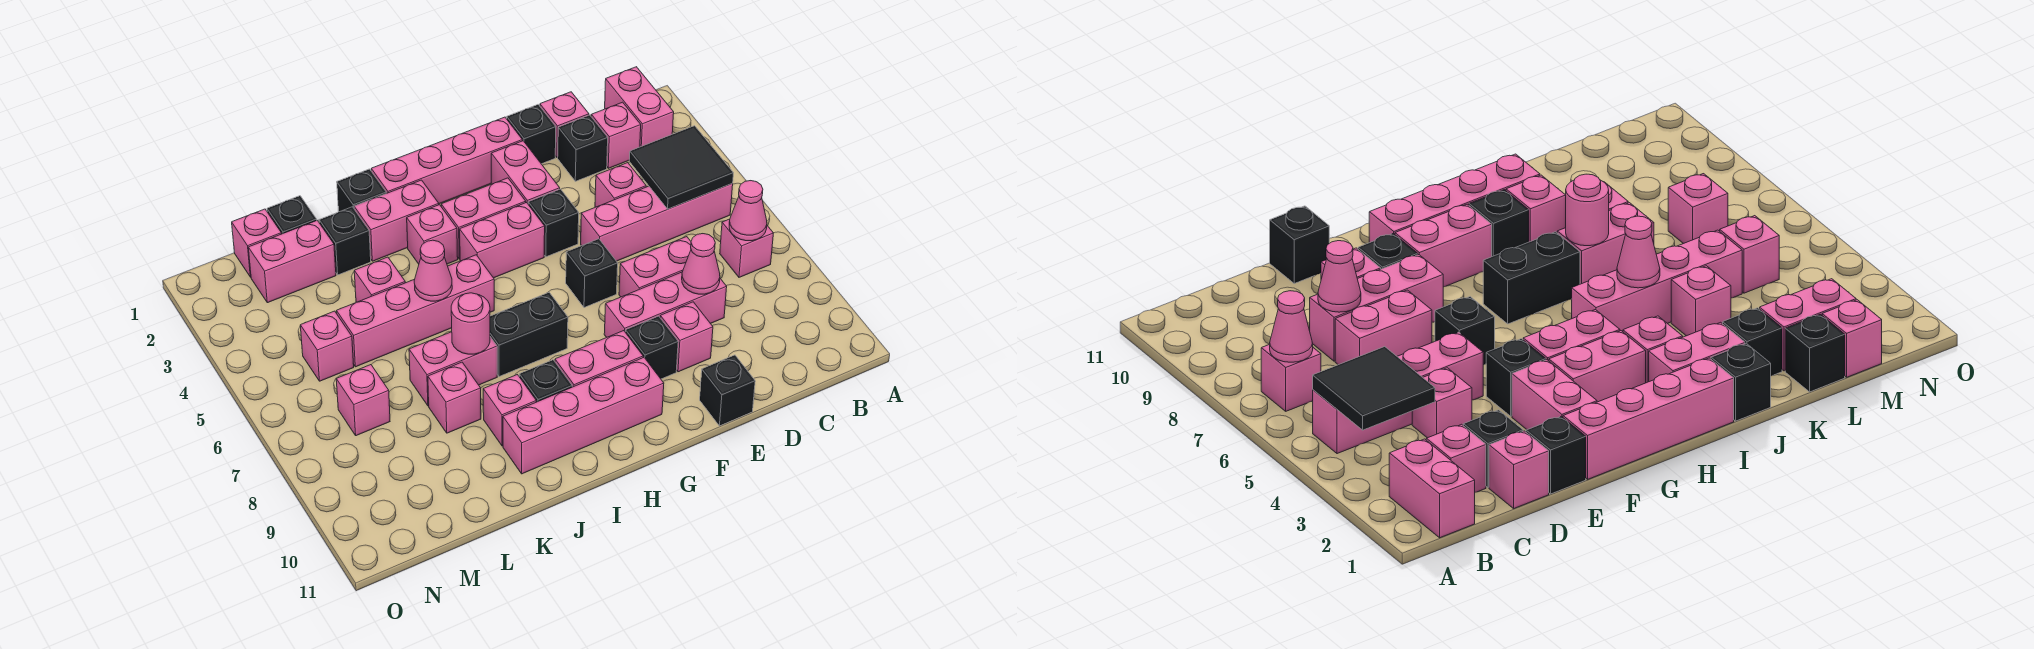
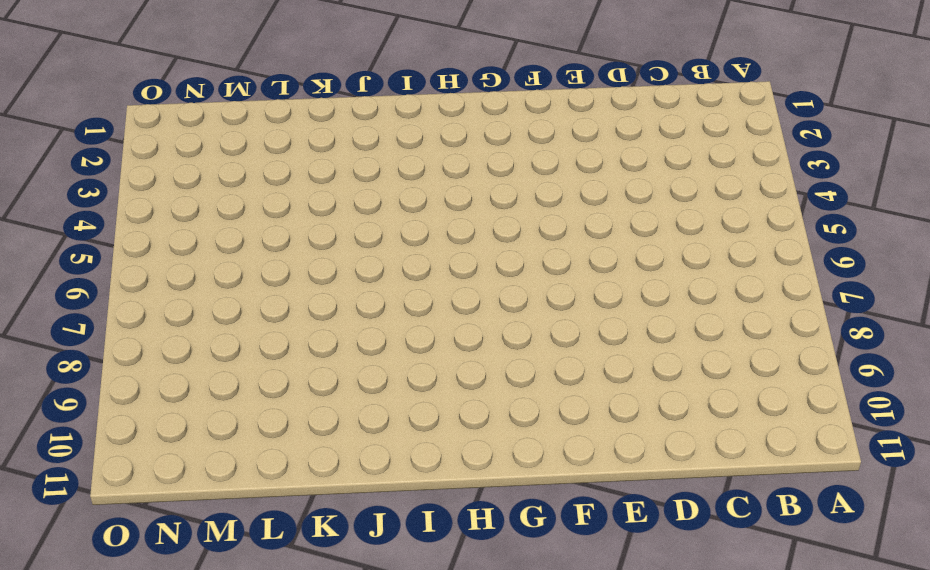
none -> pink 1x2 brick [605,67,674,147]
none -> pink 1x4 brick [581,184,733,261]
none -> pink 1x1 brick [720,219,773,277]
none -> pink 1x1 brick [591,102,641,168]

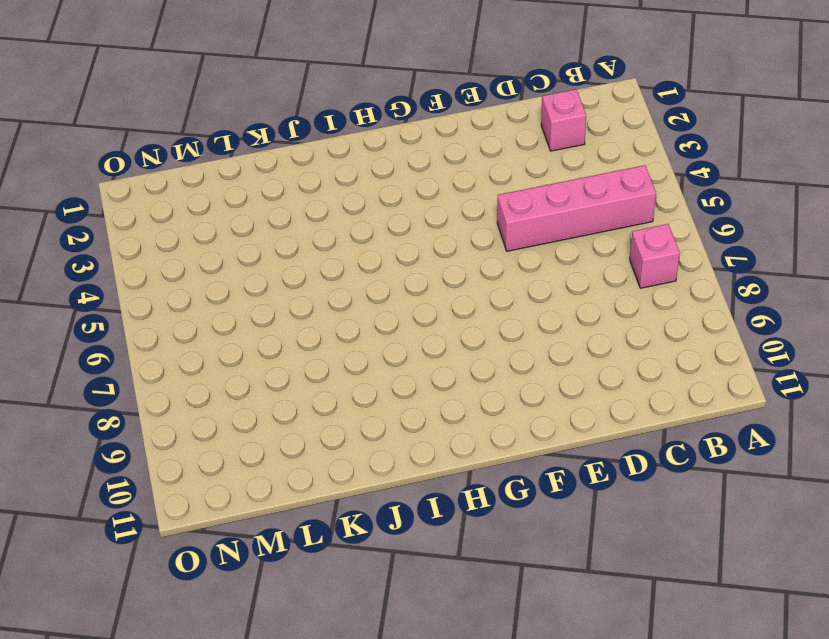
none -> pink 1x2 brick [605,67,674,147]
none -> pink 1x1 brick [540,92,589,158]
none -> black 1x1 brick [558,115,608,181]
none -> pink 1x1 brick [595,163,646,207]

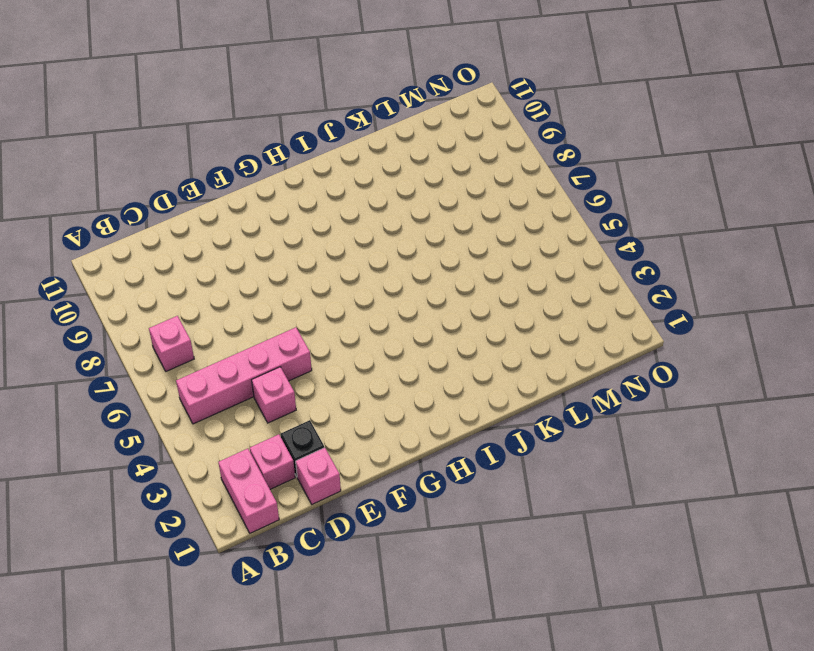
none -> pink 1x2 brick [619,237,691,297]
none -> pink 1x3 brick [604,272,727,337]
none -> black 1x1 brick [507,105,556,164]
none -> pink 1x1 brick [660,302,713,372]

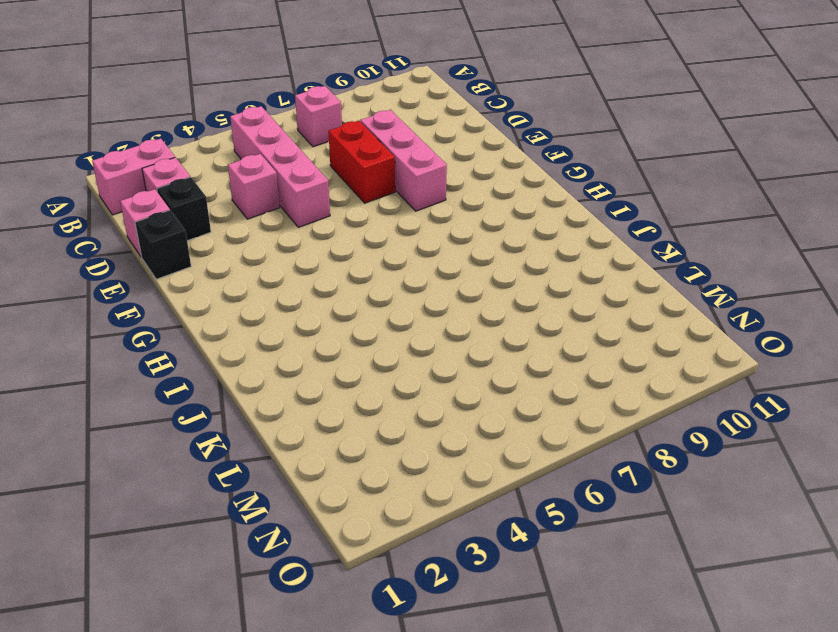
red 1x2 brick [328,121,395,203] -> pink 1x2 brick [619,237,691,297]
none -> pink 1x1 brick [660,302,713,372]
none -> black 1x1 brick [700,355,755,426]
none -> pink 1x4 brick [371,117,522,204]
none -> pink 1x2 brick [491,141,560,203]

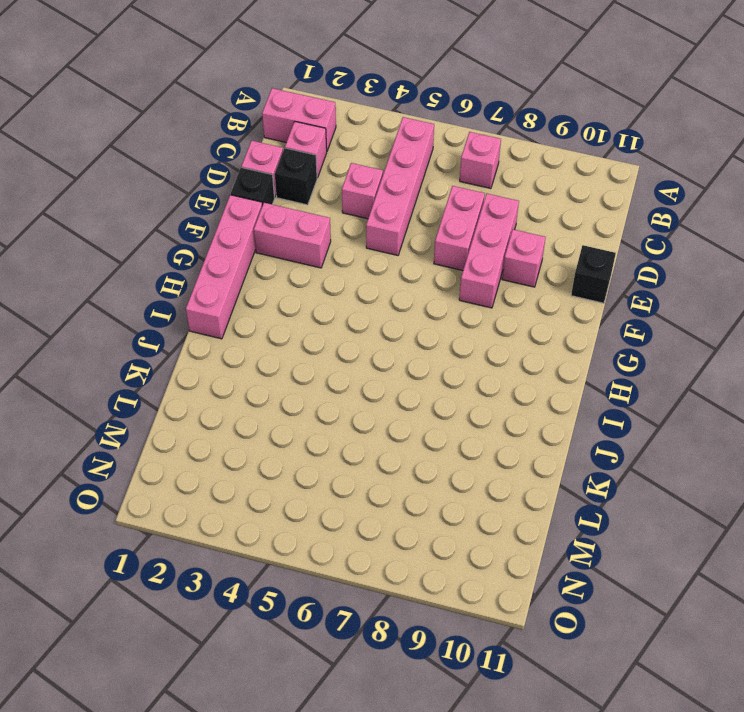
none -> black 1x1 brick [528,189,579,257]
none -> black 1x1 brick [566,239,618,308]
none -> black 1x1 brick [625,316,678,379]
none -> pink 1x2 brick [441,178,526,259]

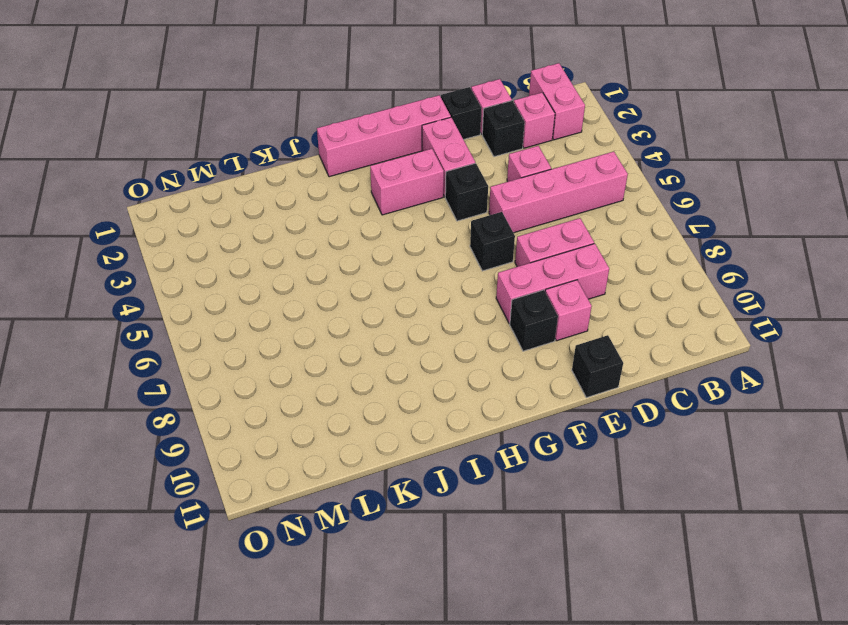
none -> pink 1x1 brick [720,219,773,277]
none -> pink 1x2 brick [460,203,545,278]
none -> pink 1x2 brick [555,331,643,387]
none -> pink 1x4 brick [503,358,664,474]

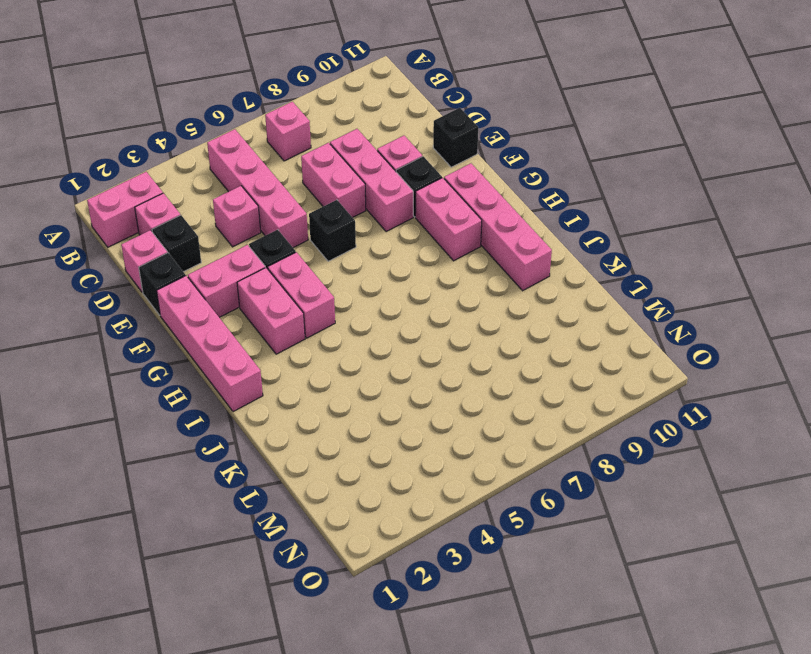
none -> black 1x2 brick [490,293,568,377]
none -> pink 1x2 brick [354,180,439,261]
none -> pink 1x1 brick [407,205,458,264]
none -> pink 1x4 brick [337,255,494,367]

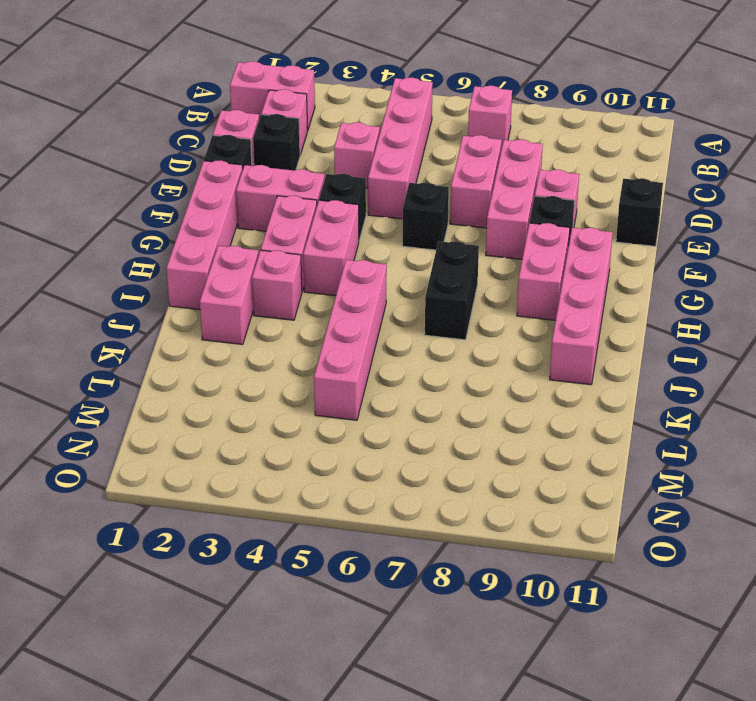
none -> black 1x1 brick [519,360,572,402]
none -> black 1x1 brick [337,169,386,212]
none -> pink 1x2 brick [409,332,497,406]
none -> pink 1x1 brick [483,375,536,446]

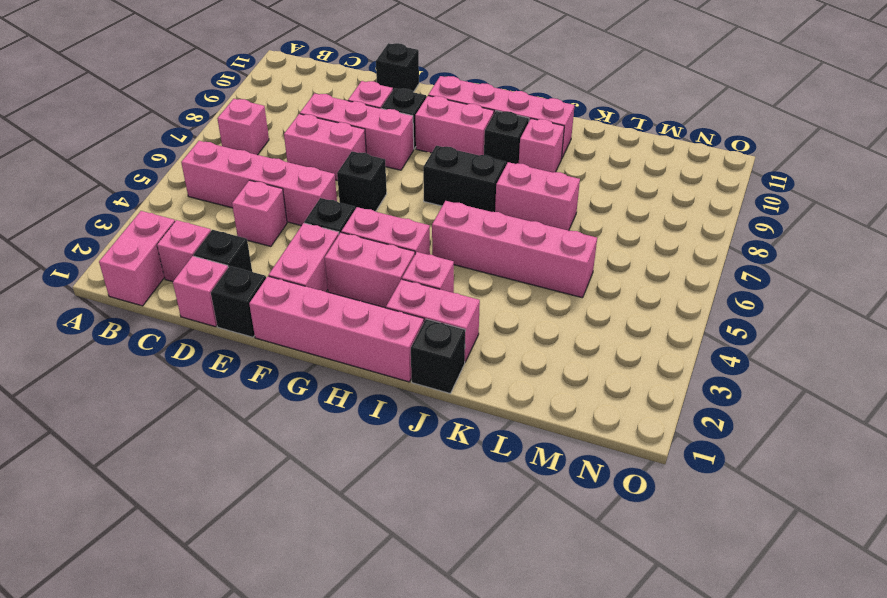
none -> black 1x1 brick [319,207,371,275]
none -> pink 1x1 brick [354,257,405,302]
none -> pink 1x1 brick [428,362,481,433]
none -> black 1x1 brick [267,196,317,234]

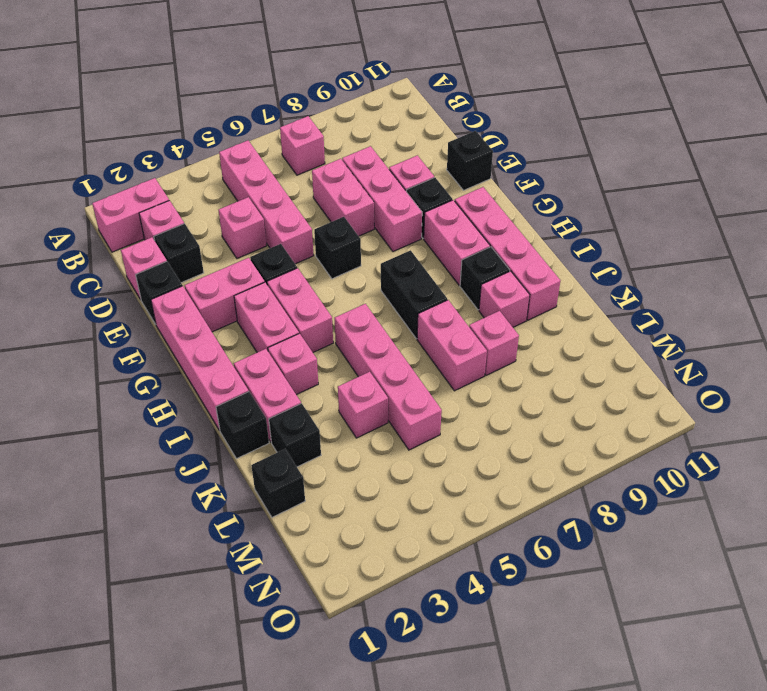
none -> pink 1x2 brick [248,220,336,303]
none -> pink 1x1 brick [232,209,281,277]
none -> pink 1x1 brick [300,311,354,381]
none -> pink 1x1 brick [336,365,390,436]

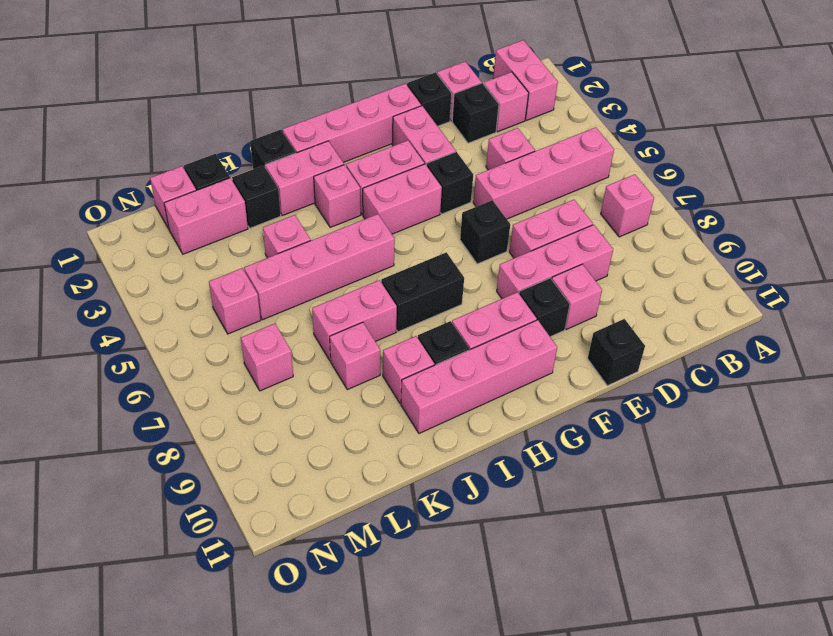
none -> black 2x2 tile [629,126,733,209]
none -> pink 1x1 cone [729,181,767,241]
none -> pink 1x1 cone [682,234,720,294]
none -> pink 1x1 cone [414,240,452,301]

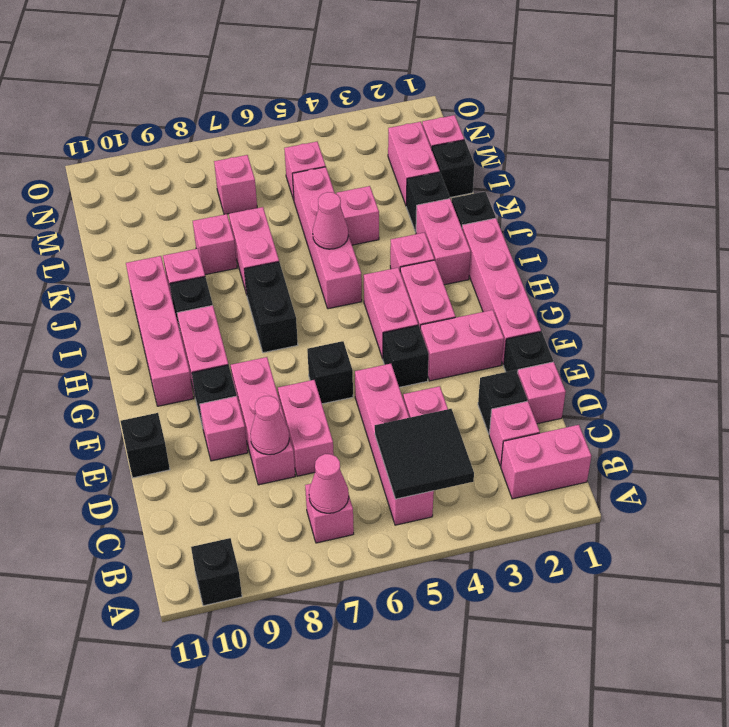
black 1x1 brick [191,538,242,606] -> none
none -> pink 1x1 round brick [451,293,490,354]

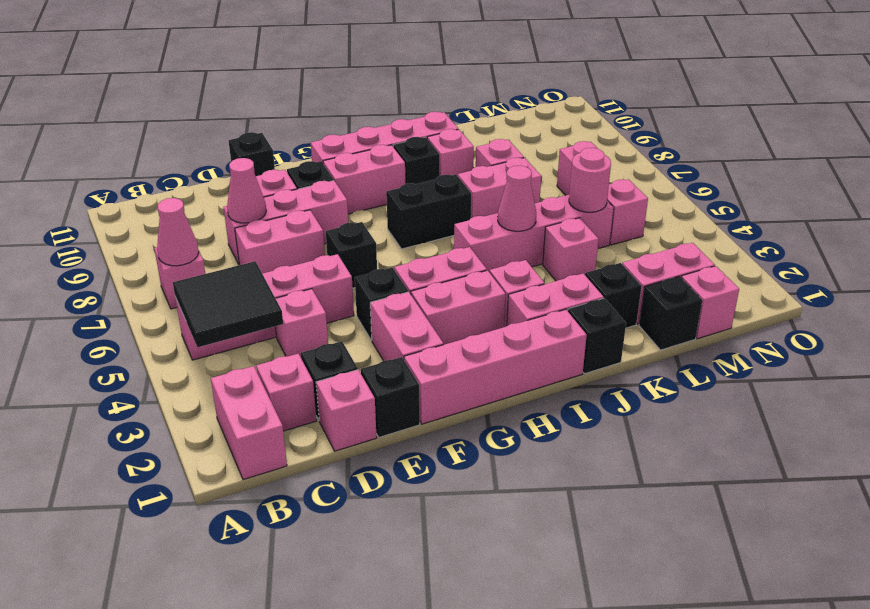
pink 1x1 round brick [569,148,611,212] -> pink 1x1 round brick moved to [451,293,490,354]

